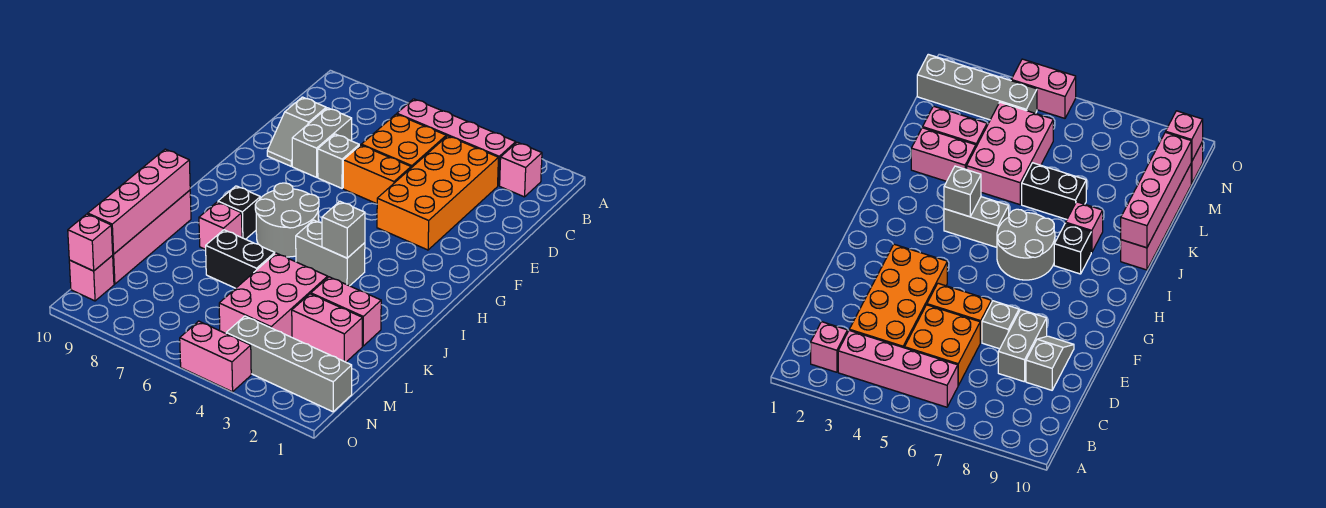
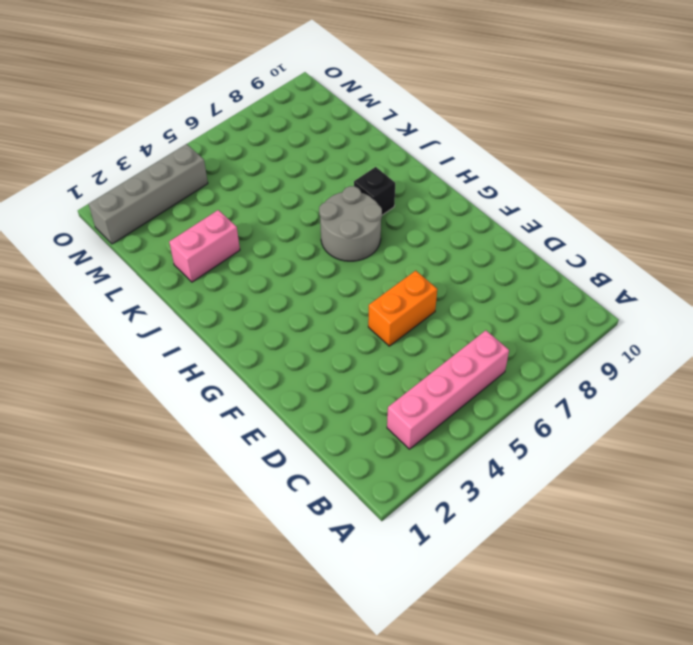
none -> pink 1x1 brick [500,142,542,197]
none -> orange 2x4 brick [377,136,498,250]
none -> orange 2x2 brick [361,114,446,168]

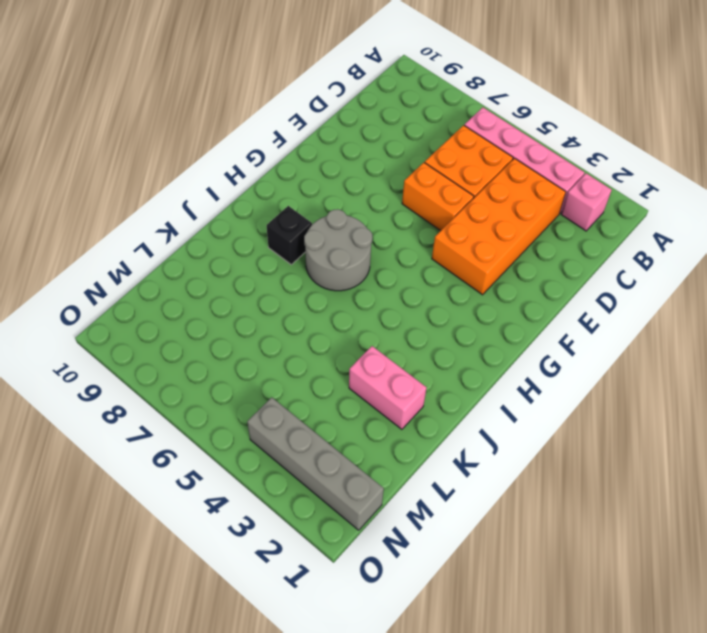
none -> grey 1x2 brick [292,108,352,177]
none -> grey 1x2 slope [267,97,326,166]
none -> grey 1x1 brick [318,134,359,188]

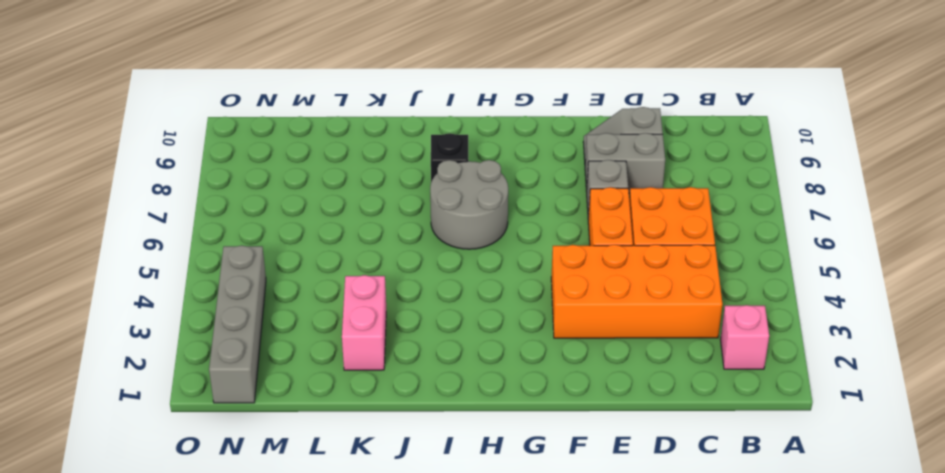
none -> pink 1x4 brick [397,99,516,185]
none -> grey 1x2 brick [296,220,365,286]
none -> pink 1x1 brick [199,202,242,250]

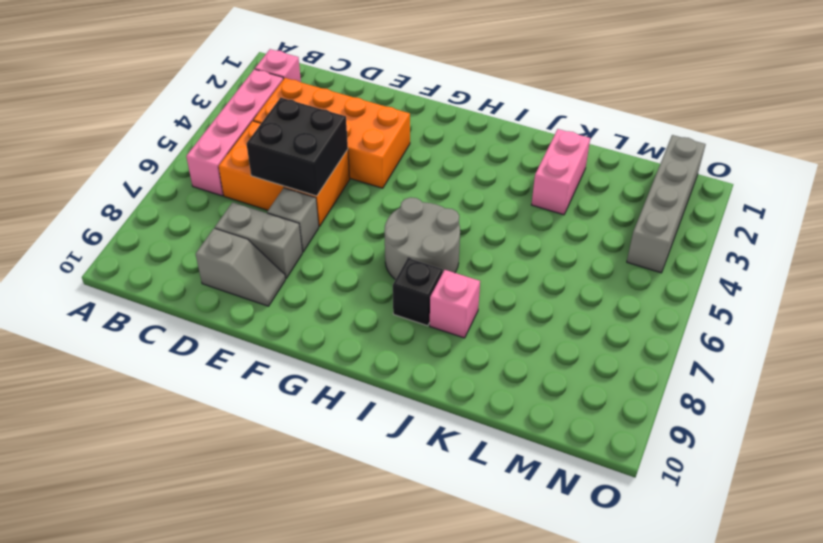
black 2x2 brick [247,98,348,196] -> none
none -> grey 1x2 brick [296,220,365,286]
none -> pink 1x4 brick [112,190,191,284]
none -> pink 2x3 brick [219,253,328,337]

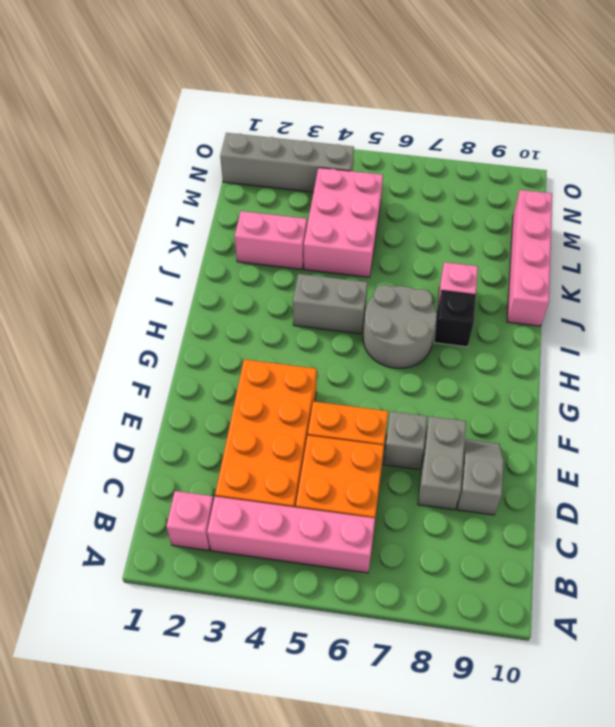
none -> black 1x2 brick [206,230,275,288]
none -> pink 1x2 brick [292,294,362,362]
none -> pink 1x1 brick [69,256,114,301]

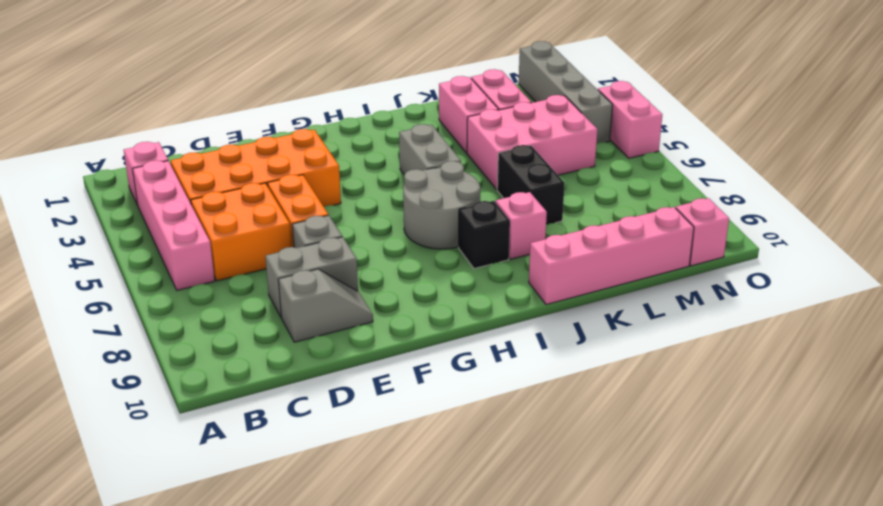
none -> grey 1x1 brick [322,202,365,258]
none -> pink 1x4 brick [88,149,190,254]
none -> pink 1x1 brick [68,214,113,271]

